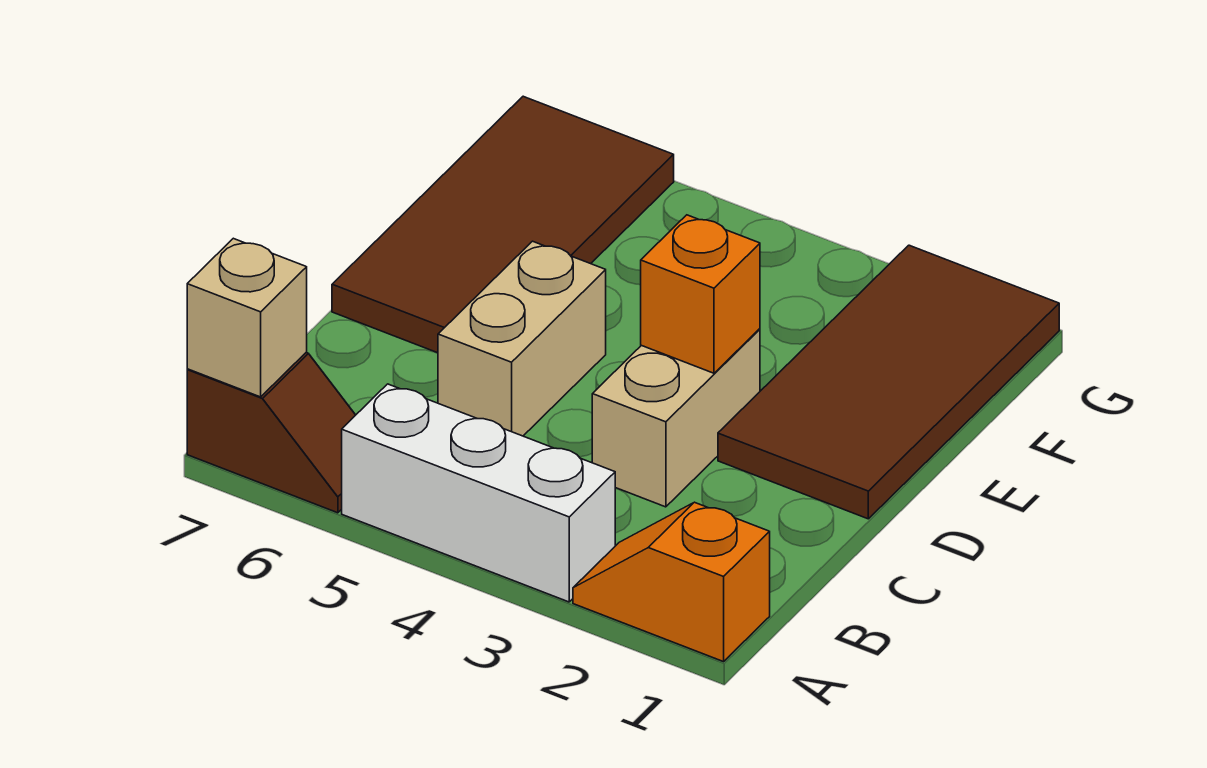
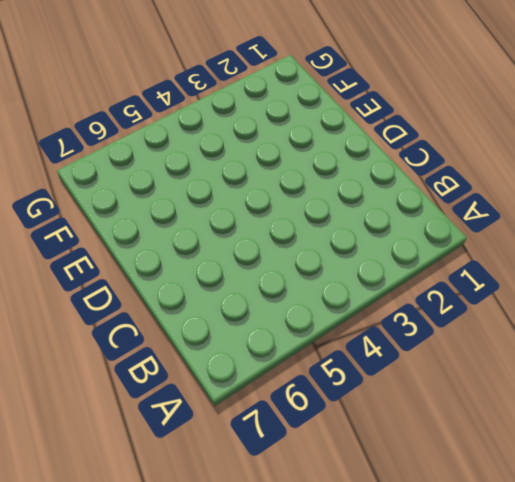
none -> orange 1x2 slope [573,502,770,662]
none -> white 1x3 brick [342,384,615,602]

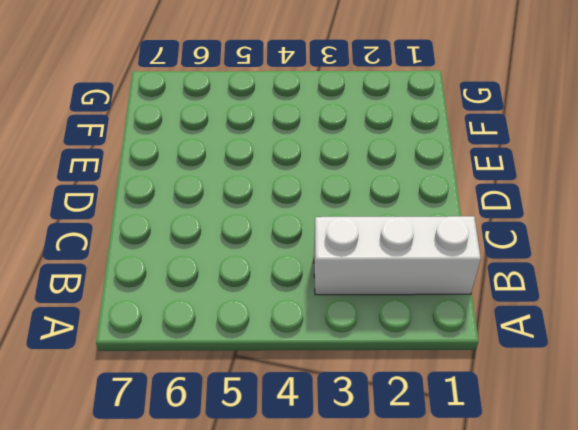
white 1x3 brick [314,216,481,295] -> white 1x3 brick moved to [342,384,615,602]
none -> orange 1x2 slope [573,502,770,662]
none -> brown 1x2 slope [187,353,355,513]

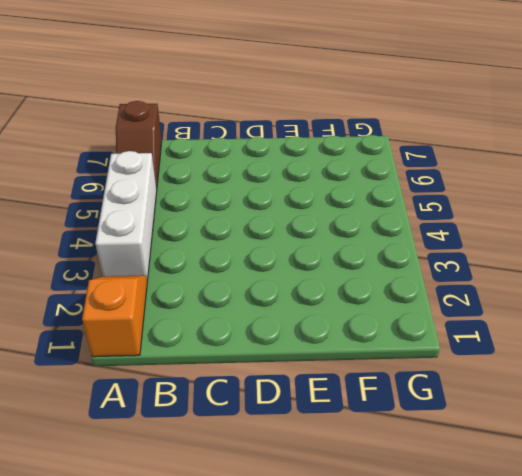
none -> tan 1x2 brick [592,329,760,507]
none -> tan 1x2 brick [438,241,606,436]

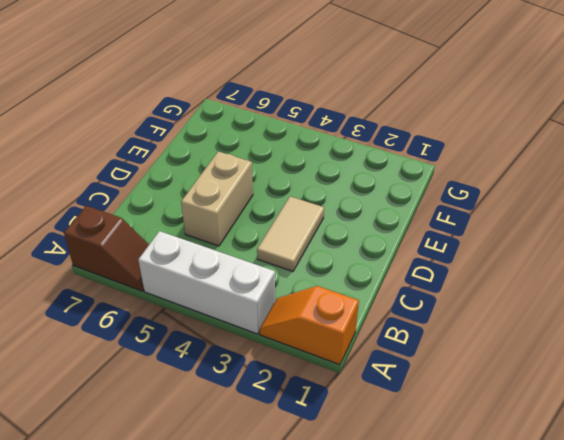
tan 1x2 tile [257,196,324,272] -> tan 1x2 brick [592,329,760,507]
none -> brown 2x4 tile [718,245,1059,519]
none -> brown 2x4 tile [332,96,674,353]

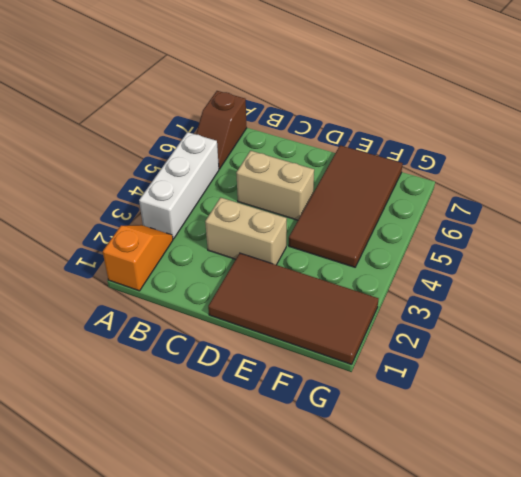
brown 2x4 tile [289,145,403,267] -> brown 2x4 tile turned to [332,96,674,353]
none -> tan 1x1 brick [187,238,307,397]
none -> orange 1x1 brick [641,215,760,373]

